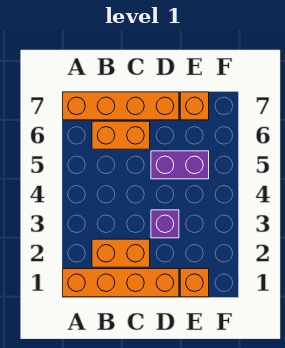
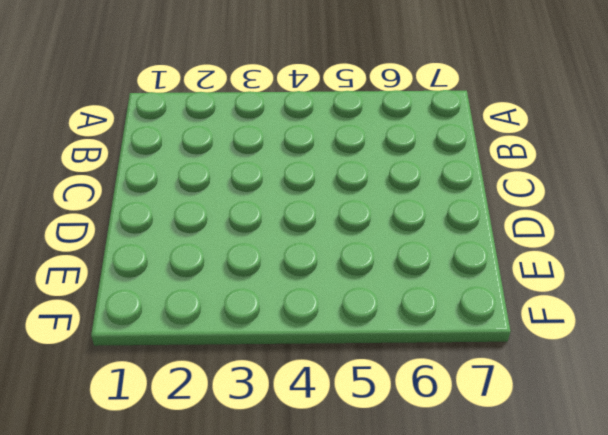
none -> orange 1x4 brick [63,269,179,297]
none -> orange 1x4 brick [63,92,179,120]

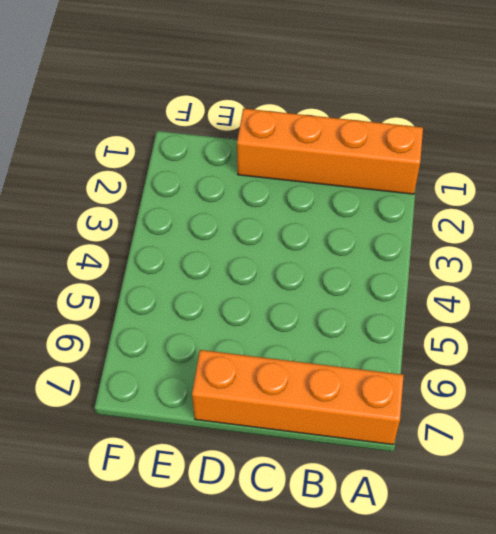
none -> orange 1x2 brick [92,239,150,267]
none -> orange 1x2 brick [92,121,150,149]

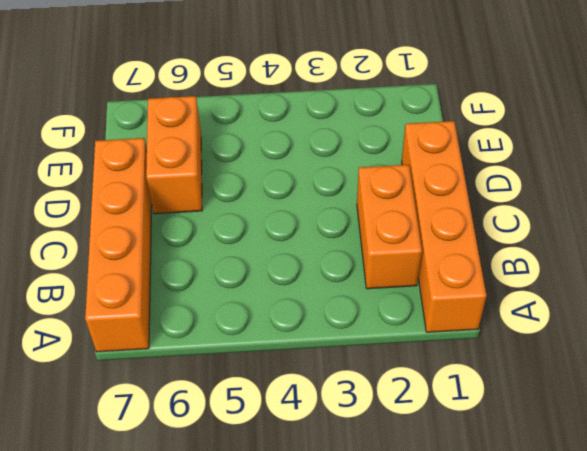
orange 1x2 brick [146,96,202,214] -> orange 1x2 brick moved to [92,121,150,149]
none -> purple 1x1 brick [151,210,179,238]
none -> purple 1x2 brick [151,151,209,179]

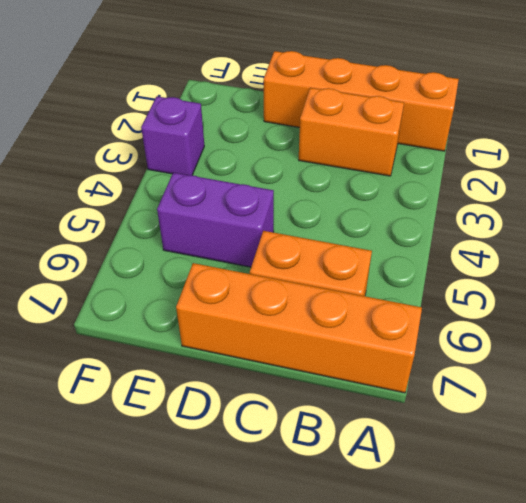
purple 1x1 brick [141,96,204,175] -> purple 1x1 brick moved to [151,210,179,238]
none -> orange 1x1 brick [180,269,209,297]
none -> orange 1x1 brick [180,92,209,120]

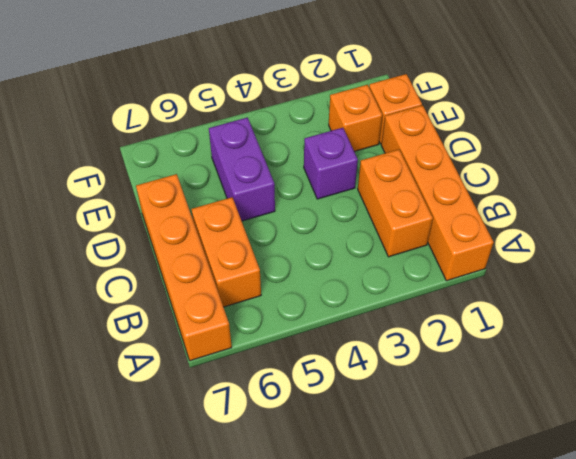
orange 1x1 brick [329,85,382,152] -> orange 1x1 brick moved to [180,92,209,120]

